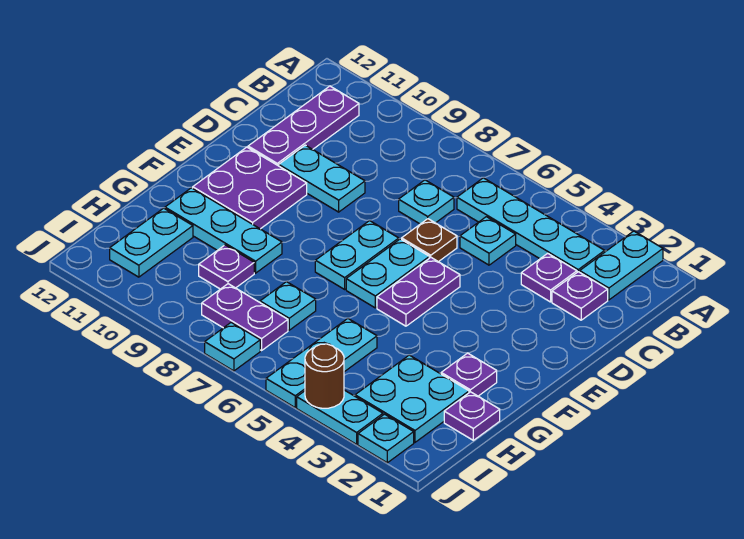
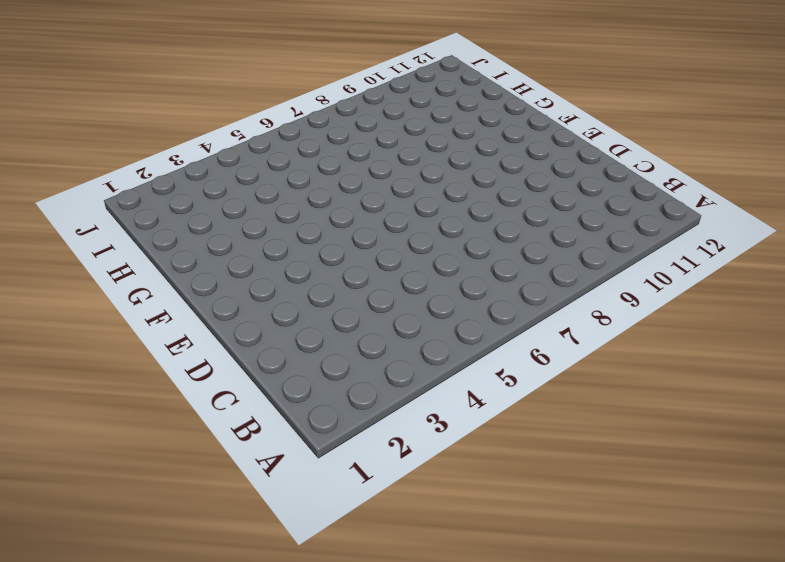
none -> cyan 1x2 plate [580,231,663,300]
none -> cyan 1x4 plate [457,178,605,272]
none -> purple 1x3 plate [248,86,359,166]

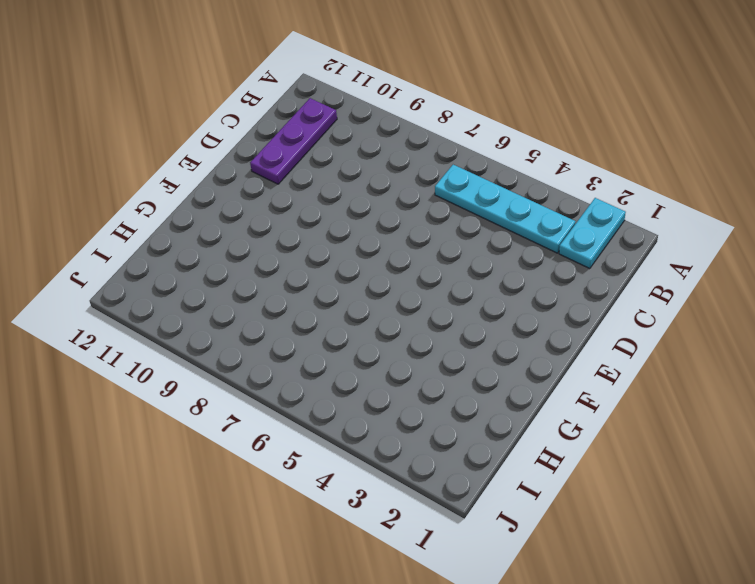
none -> purple 1x1 plate [552,272,608,320]
none -> purple 1x1 plate [521,253,577,302]
none -> cyan 1x1 plate [460,217,516,265]

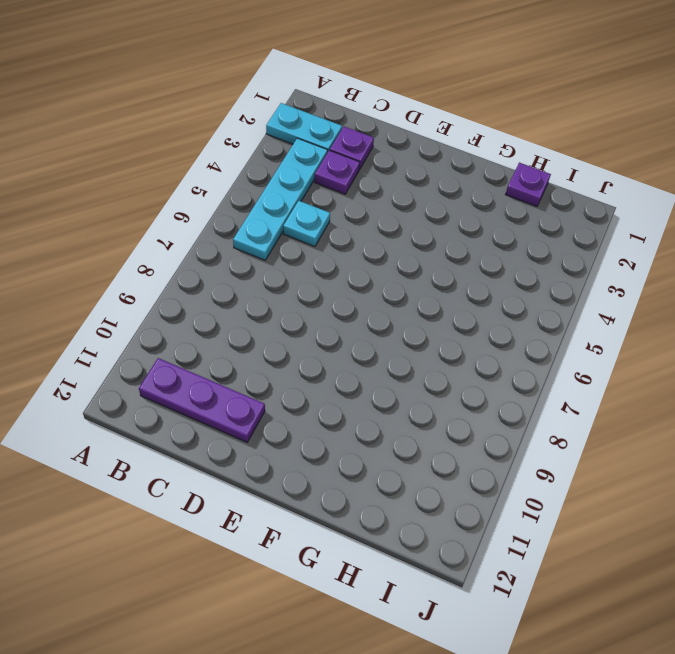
none -> cyan 1x1 plate [399,180,454,224]
none -> brown 1x1 plate [402,219,457,262]
none -> cyan 1x2 plate [279,145,365,212]

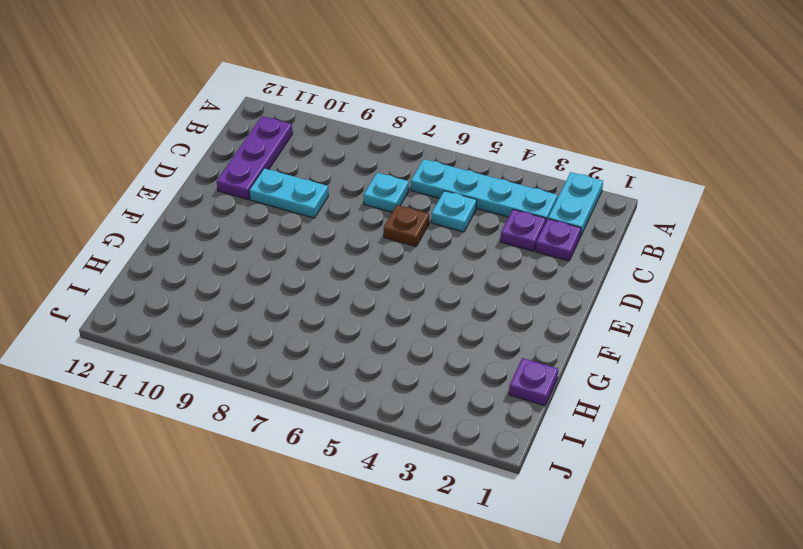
none -> purple 1x2 plate [377,258,460,326]
none -> cyan 1x2 plate [346,239,429,308]
none -> cyan 1x2 plate [315,221,399,289]

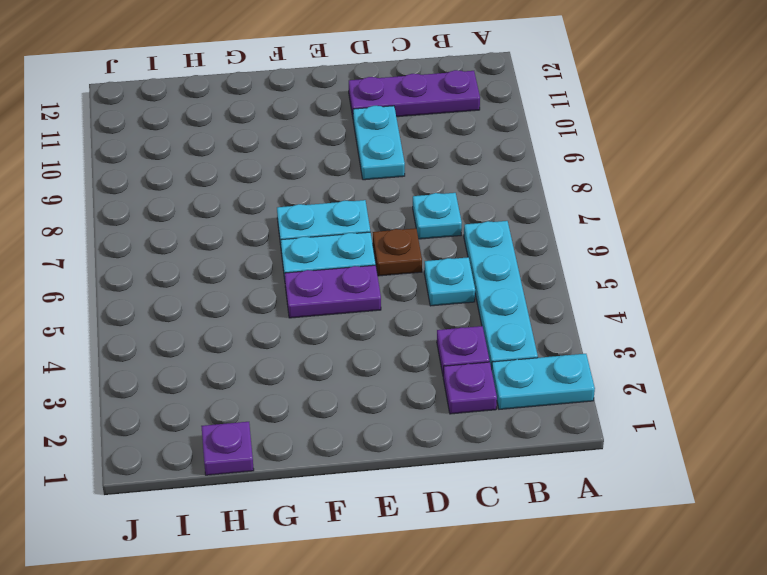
none -> purple 2x2 plate [193,147,307,229]
none -> purple 1x1 plate [441,353,497,396]
none -> cyan 1x3 plate [165,188,282,273]

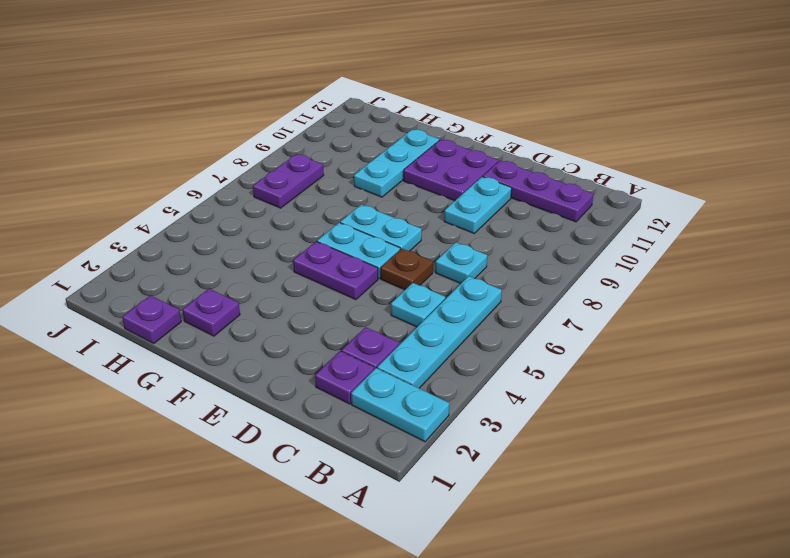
none -> cyan 2x2 plate [355,355,469,442]
none -> cyan 1x3 plate [266,319,377,407]
none -> cyan 1x1 plate [260,282,316,330]

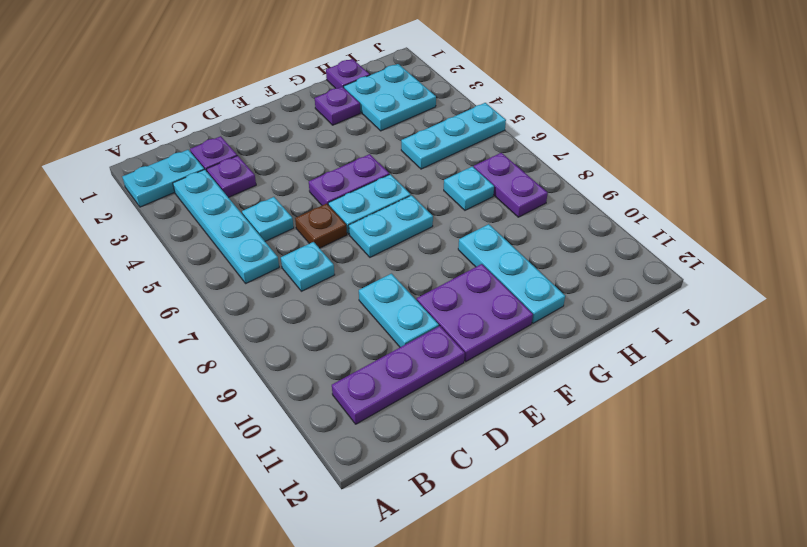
none -> purple 1x1 plate [199,245,254,289]
none -> cyan 1x2 plate [110,208,193,277]
none -> cyan 1x1 plate [358,414,414,463]

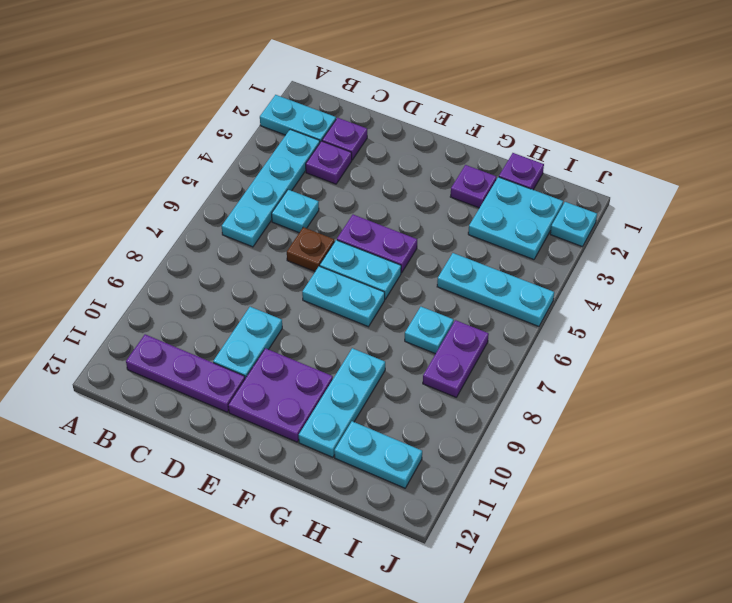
none -> cyan 1x1 plate [399,180,454,224]
none -> purple 1x1 plate [199,245,254,289]
none -> cyan 1x2 plate [297,390,383,444]

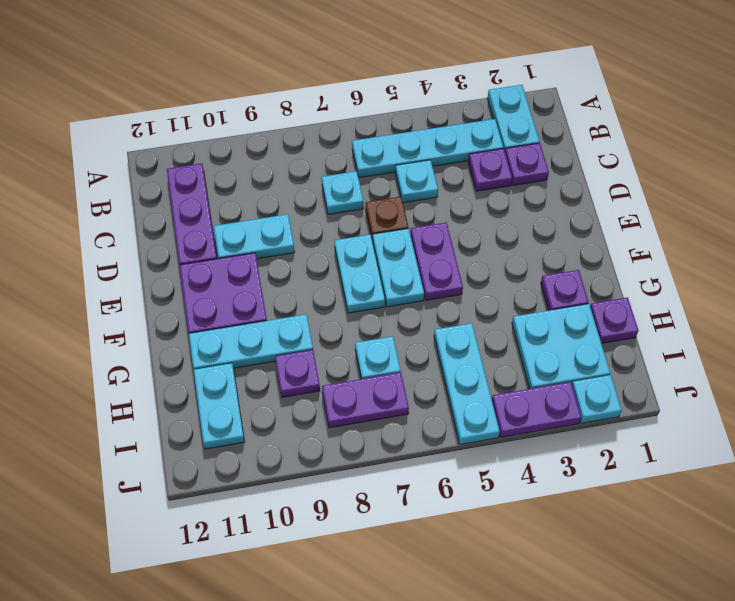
purple 1x2 plate [492,382,581,437] -> cyan 1x2 plate [297,390,383,444]
none -> cyan 1x1 plate [205,323,260,371]
none -> brown 1x1 round brick [305,344,344,408]

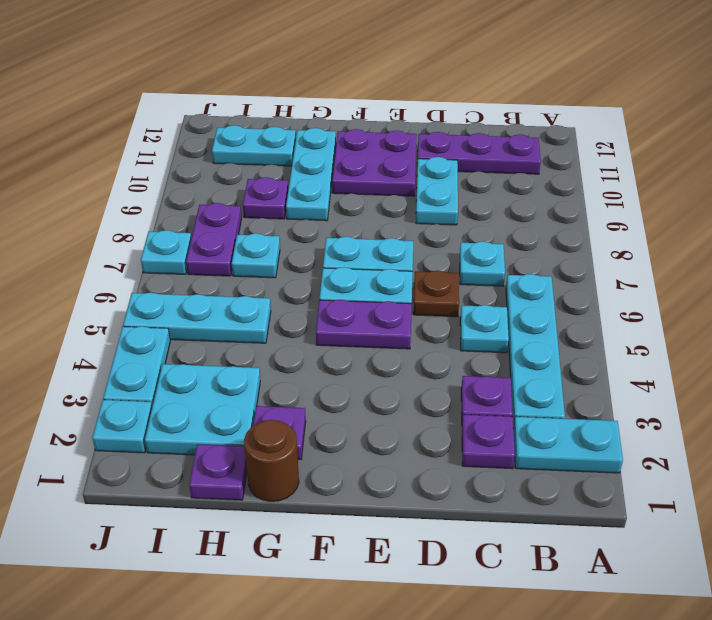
brown 1x1 round brick [244,420,299,501] -> brown 1x1 round brick moved to [305,344,344,408]

